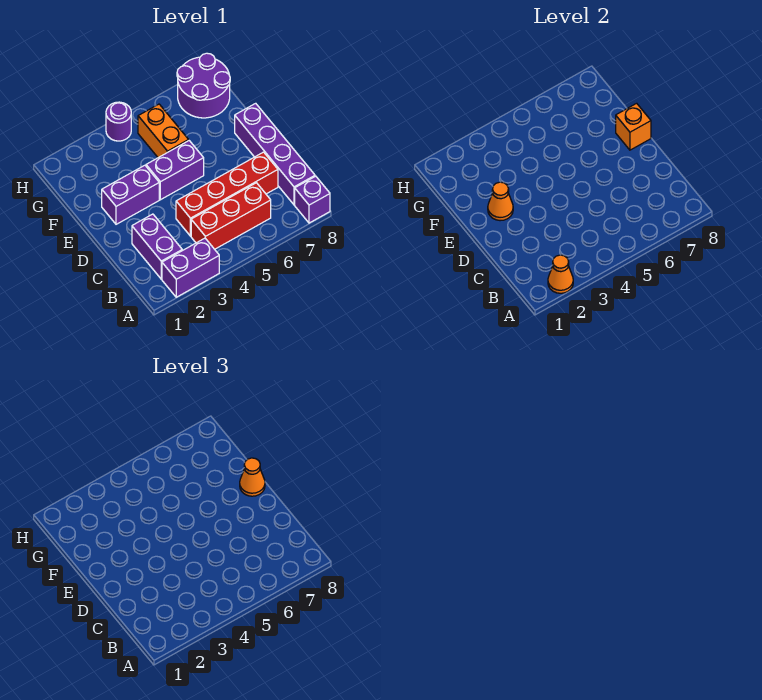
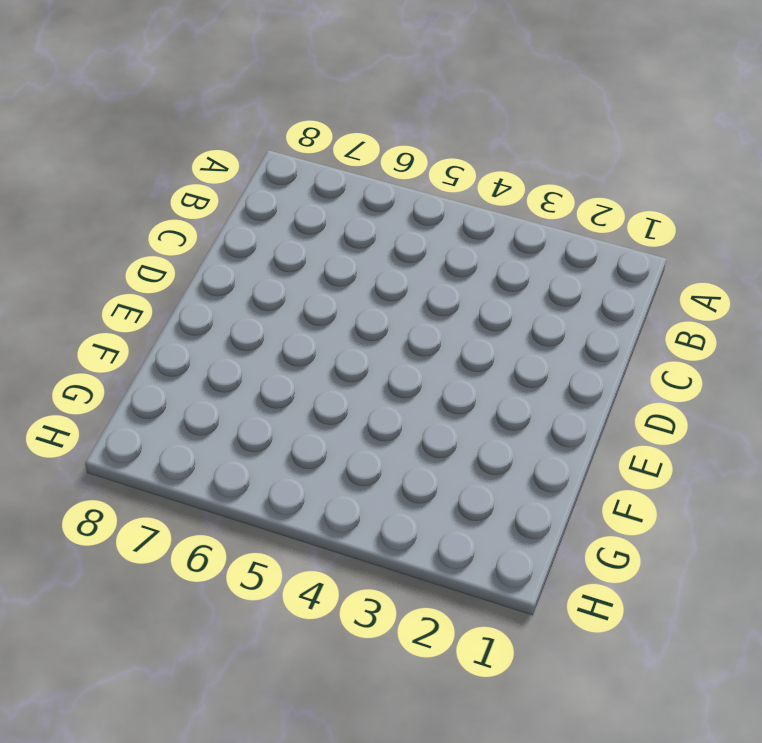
none -> purple 1x2 brick [162,238,219,297]
none -> purple 1x1 brick [295,176,330,223]
none -> purple 1x2 brick [132,214,182,279]

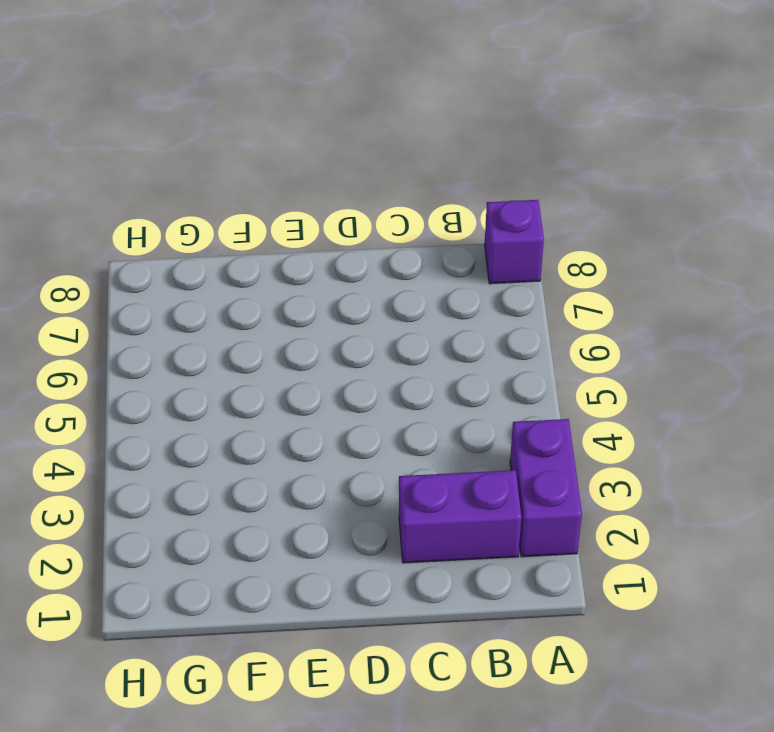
none -> red 1x3 brick [191,183,271,249]
none -> purple 1x4 brick [235,103,315,205]
none -> red 1x4 brick [176,152,278,236]

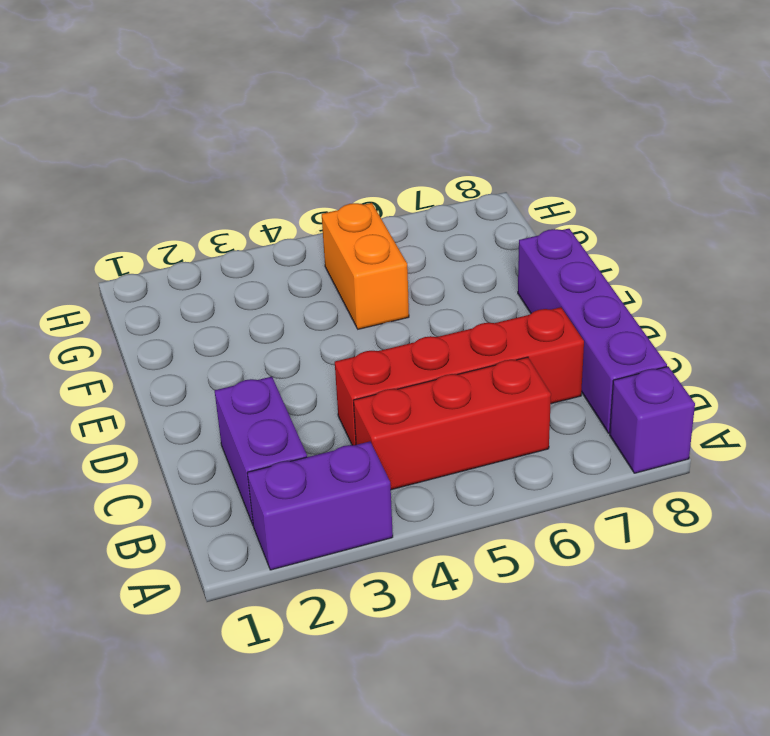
none -> purple 1x2 brick [102,165,159,224]
none -> purple 1x2 brick [146,141,204,200]
none -> purple 2x2 round brick [177,53,230,118]

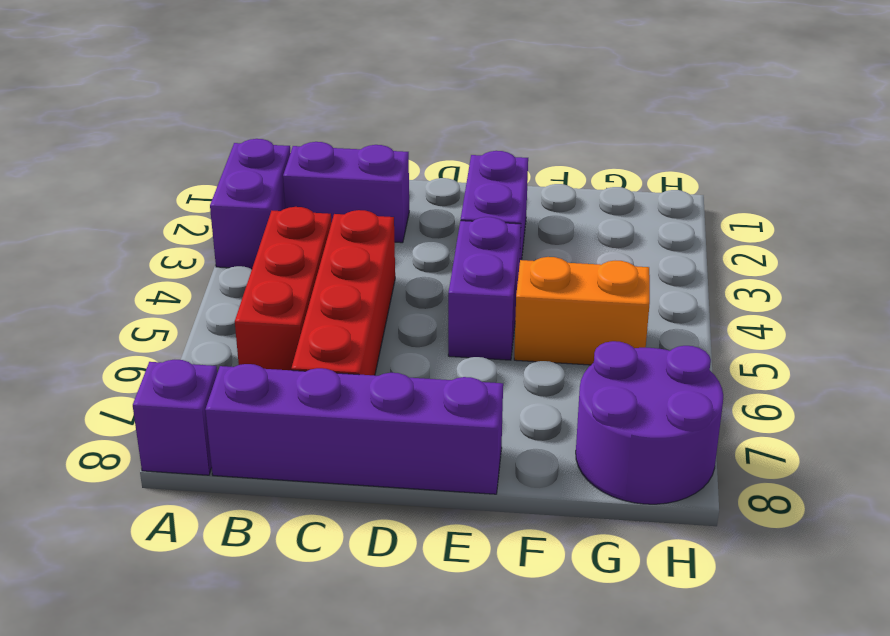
none -> purple 1x1 round brick [106,102,131,141]
none -> orange 1x1 cone [548,255,573,293]
none -> orange 1x1 cone [488,182,513,221]

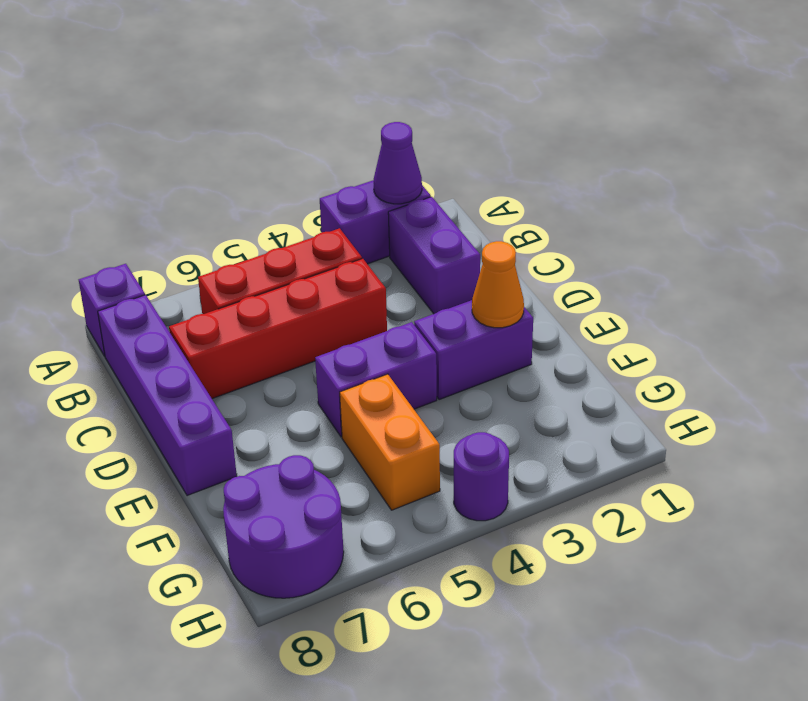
purple 1x1 cone [374,122,422,204] -> orange 1x1 cone [548,255,573,293]
none -> orange 1x1 brick [616,103,651,150]
none -> orange 1x1 cone [240,458,265,496]

